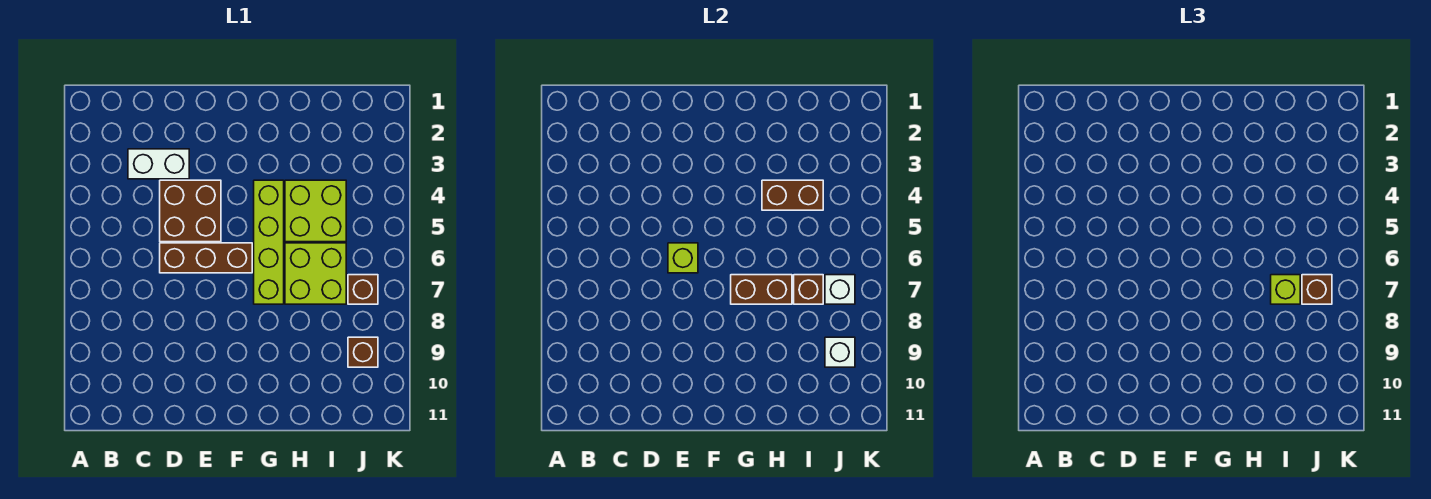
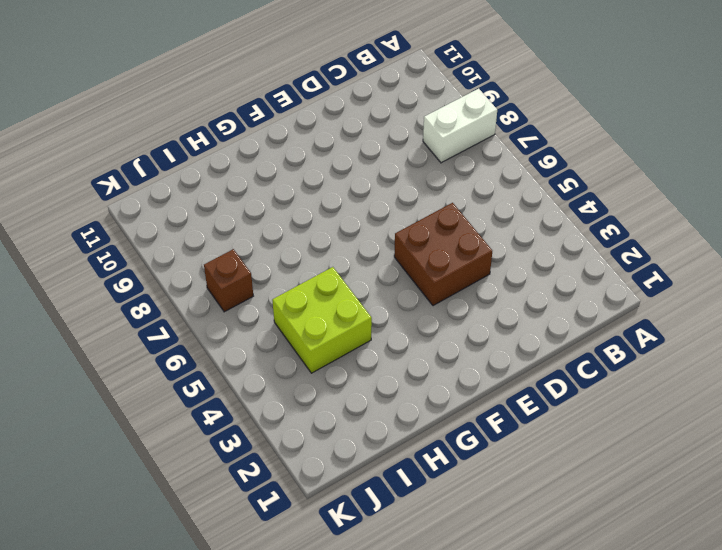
white 1x2 brick [423,89,497,163] -> white 1x2 brick moved to [128,149,189,179]
none -> brown 1x3 brick [160,243,252,273]
none -> lime 1x4 brick [254,180,284,304]
none -> lime 2x2 brick [285,243,346,304]

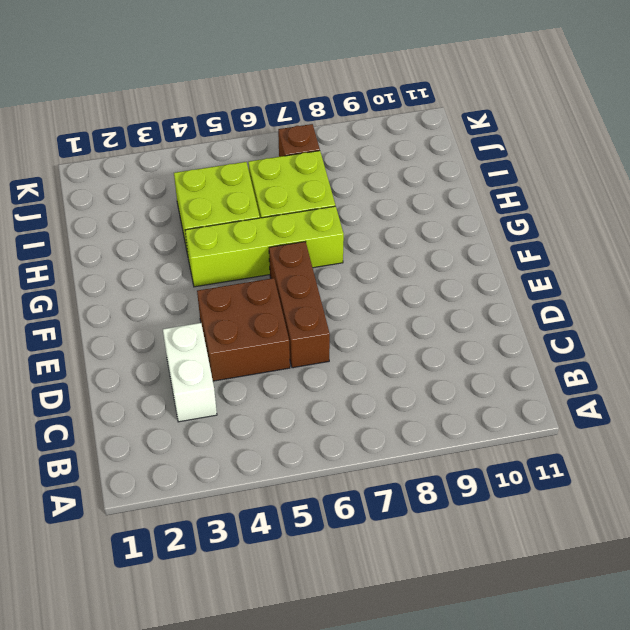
none -> brown 1x1 brick [348,337,378,367]
none -> lime 1x1 brick [668,243,698,273]
none -> brown 1x2 brick [731,275,792,304]

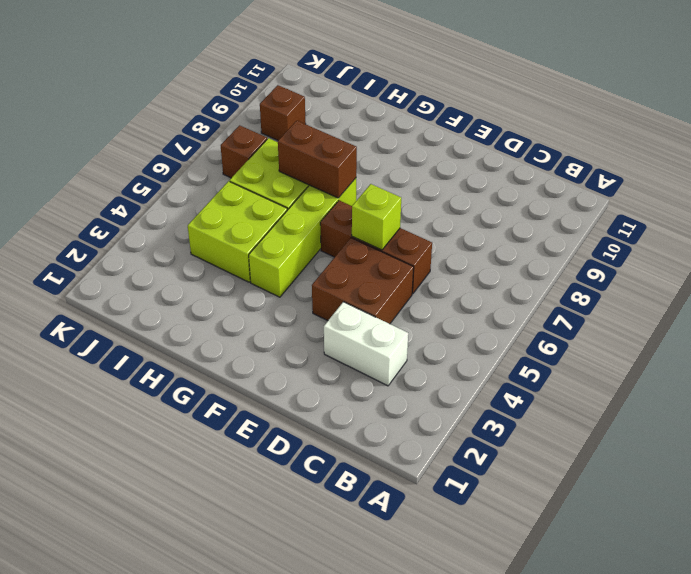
none -> brown 1x2 brick [762,180,823,210]
none -> brown 1x1 brick [794,275,823,304]
none -> white 1x1 brick [825,275,855,304]

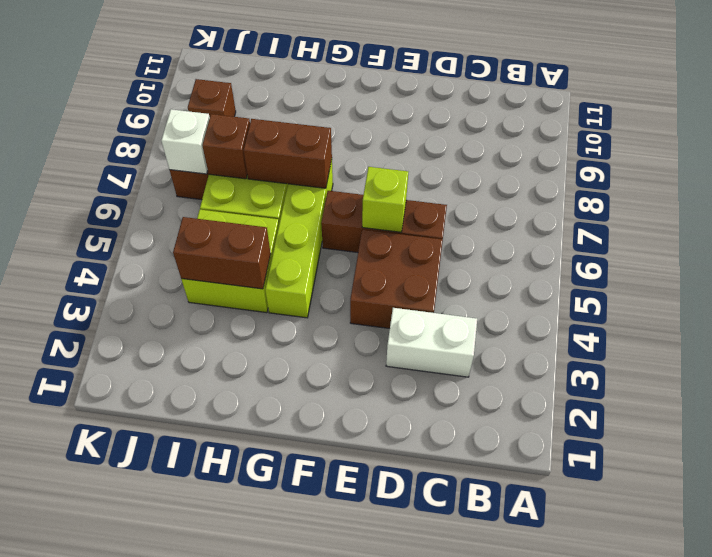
none -> white 1x1 brick [825,337,855,367]
none -> lime 1x1 brick [1271,275,1300,304]
none -> brown 1x1 brick [1302,275,1332,304]

